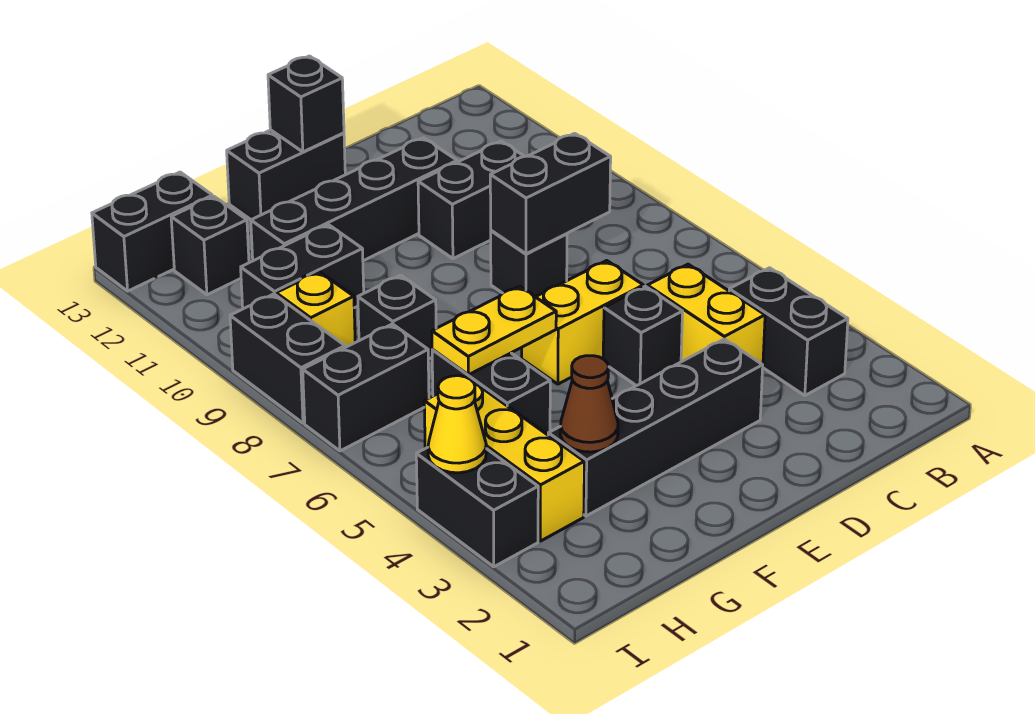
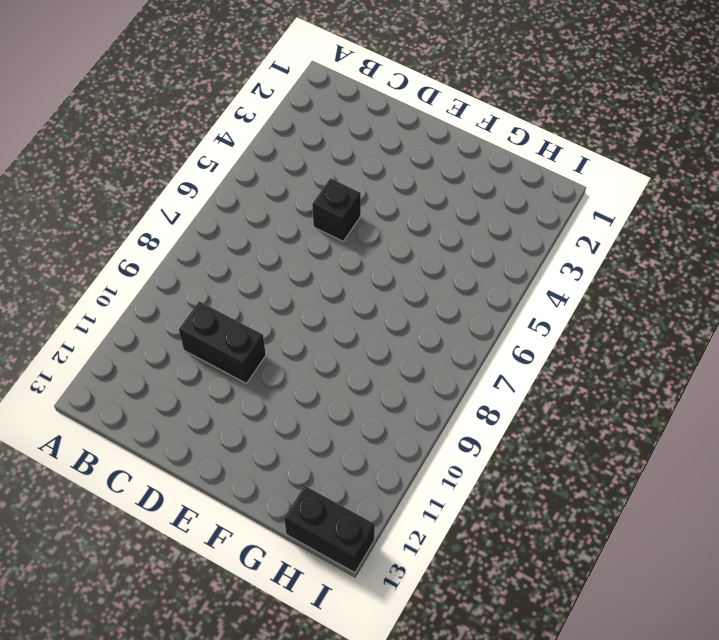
none -> black 1x2 brick [729,268,848,396]
none -> yellow 1x2 brick [647,264,765,370]
none -> black 1x4 brick [548,339,763,516]

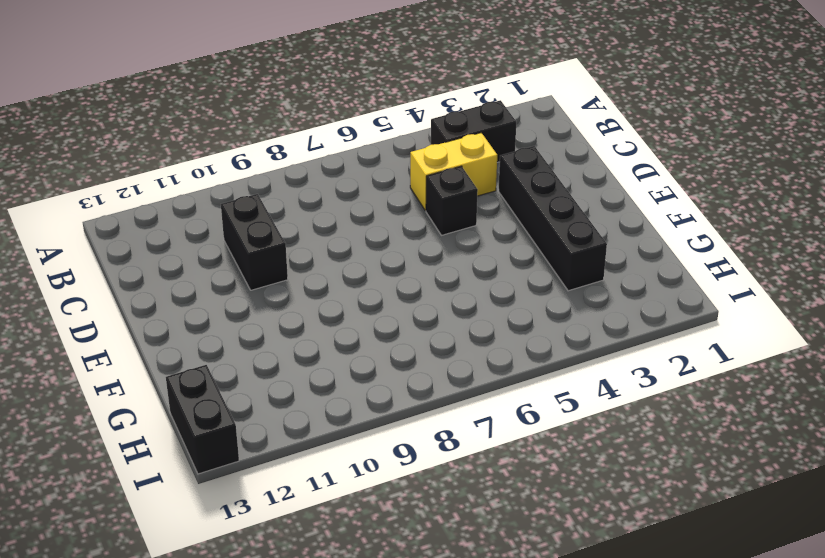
none -> yellow 1x2 brick [522,261,643,384]
none -> black 1x1 brick [491,231,567,297]
none -> black 1x4 brick [251,138,457,261]

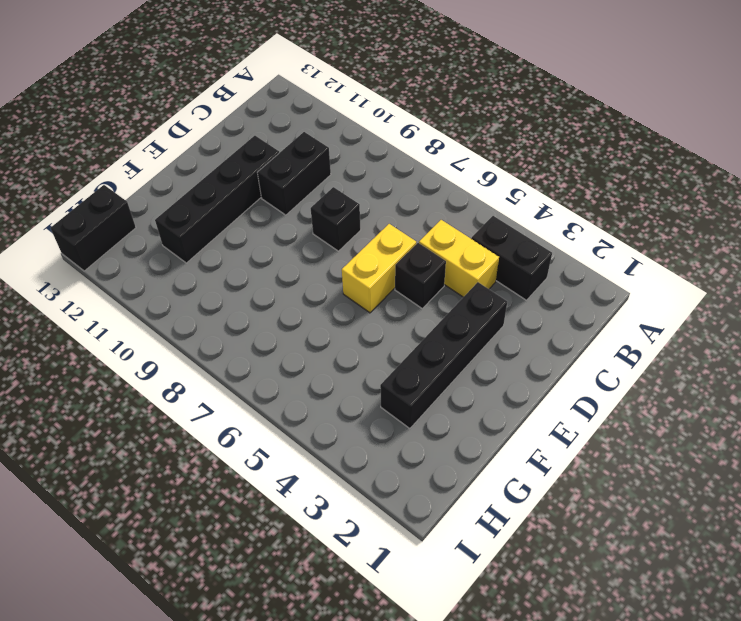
none -> black 1x2 brick [227,130,345,220]
none -> black 1x2 brick [432,349,550,435]
none -> black 1x1 brick [358,275,436,359]

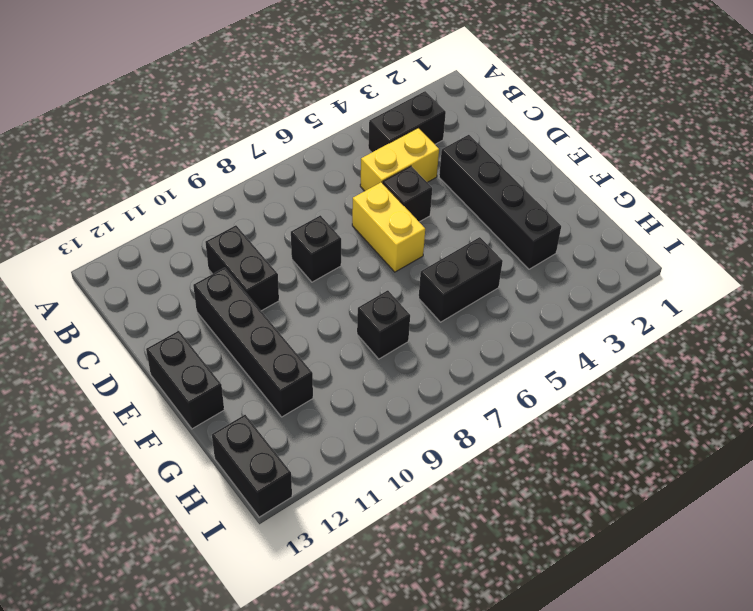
none -> black 1x2 brick [241,225,364,309]
none -> yellow 1x3 brick [424,383,584,541]
none -> black 1x2 brick [303,324,429,451]

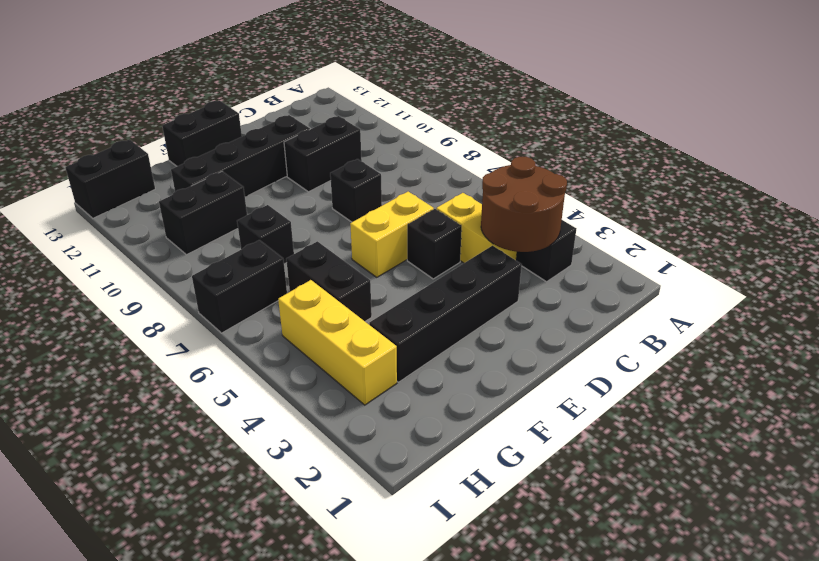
brown 2x2 round brick [481,157,567,252] -> none
none -> yellow 1x1 brick [276,272,355,348]
none -> black 1x1 brick [171,197,249,295]
none -> black 1x2 brick [416,447,538,567]

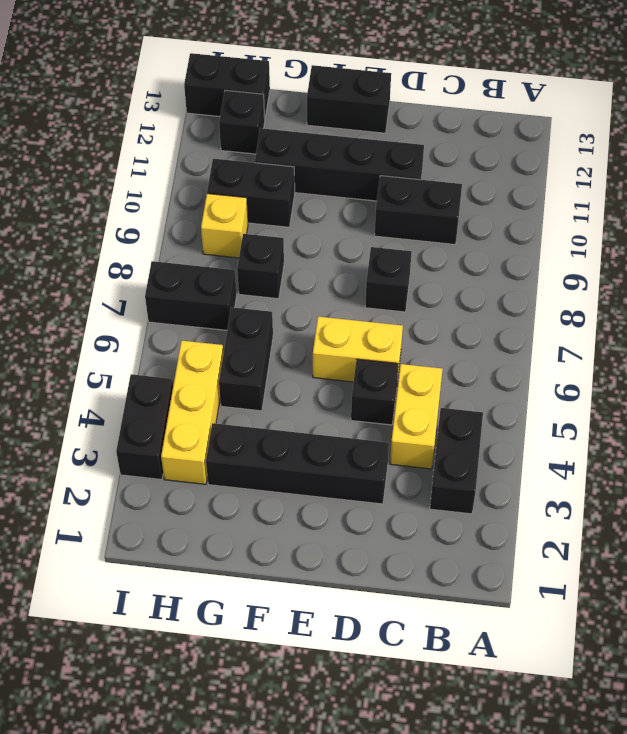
none -> black 1x2 brick [230,294,345,423]
none -> black 1x2 brick [490,133,611,254]
none -> black 1x1 brick [268,56,344,152]

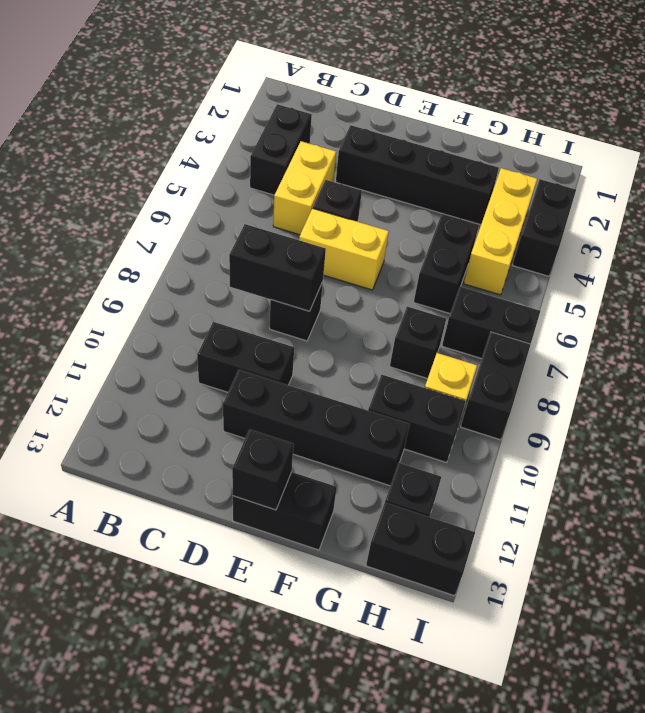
none -> yellow 1x2 plate [432,286,556,375]
none -> brown 1x1 cone [560,356,618,452]
none -> yellow 1x1 cone [428,376,486,473]

